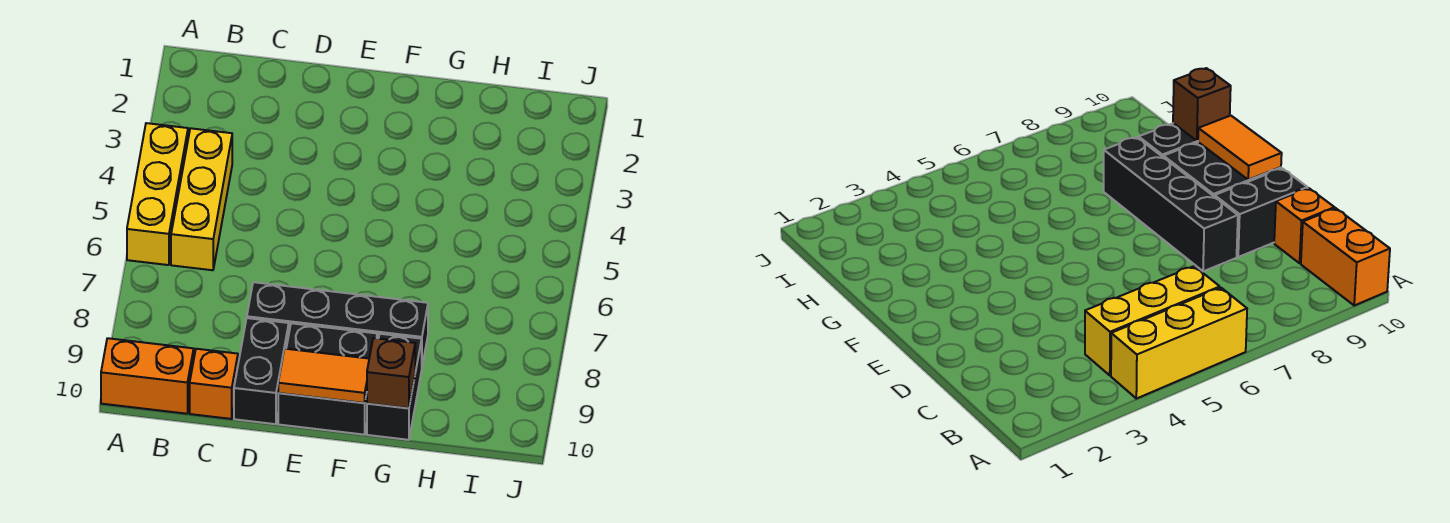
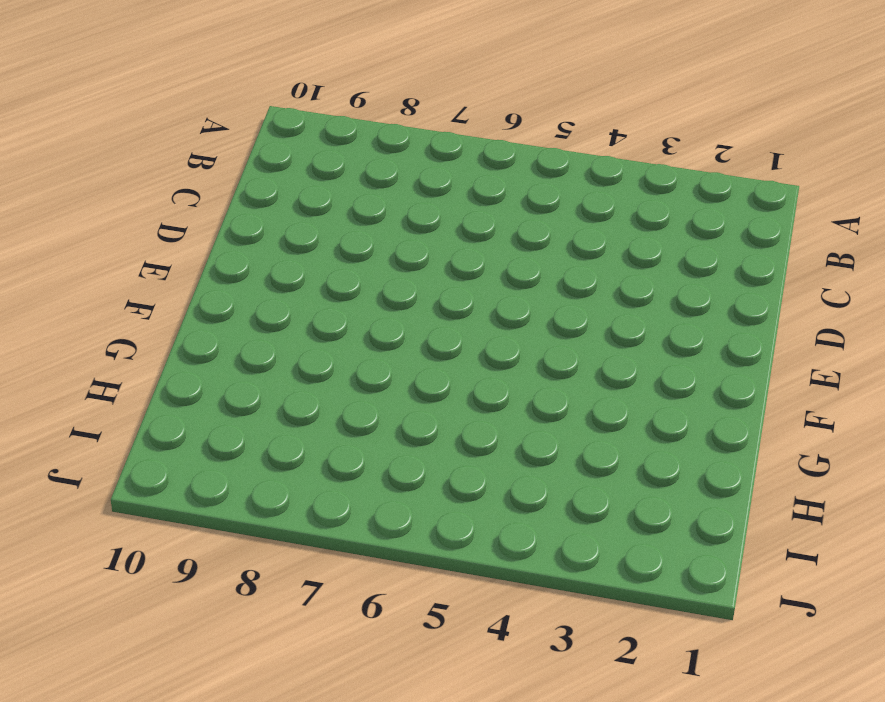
none -> yellow 1x3 brick [127,123,188,265]
none -> orange 1x2 brick [101,338,194,414]

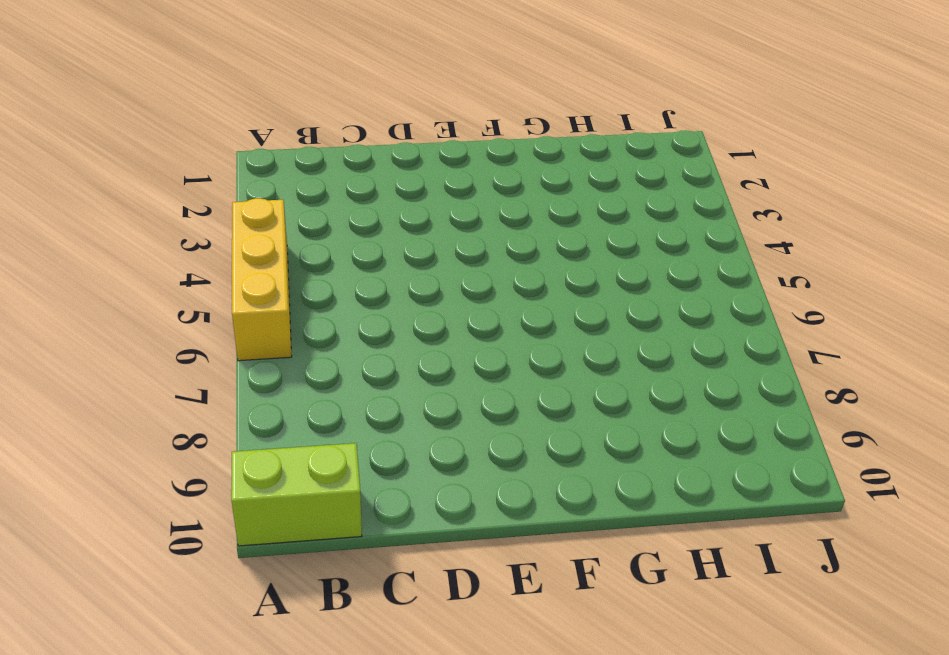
lime 1x2 brick [231,443,362,546] -> orange 1x2 brick [101,338,194,414]
none -> yellow 1x3 brick [171,128,232,270]
none -> orange 1x1 brick [190,349,238,419]

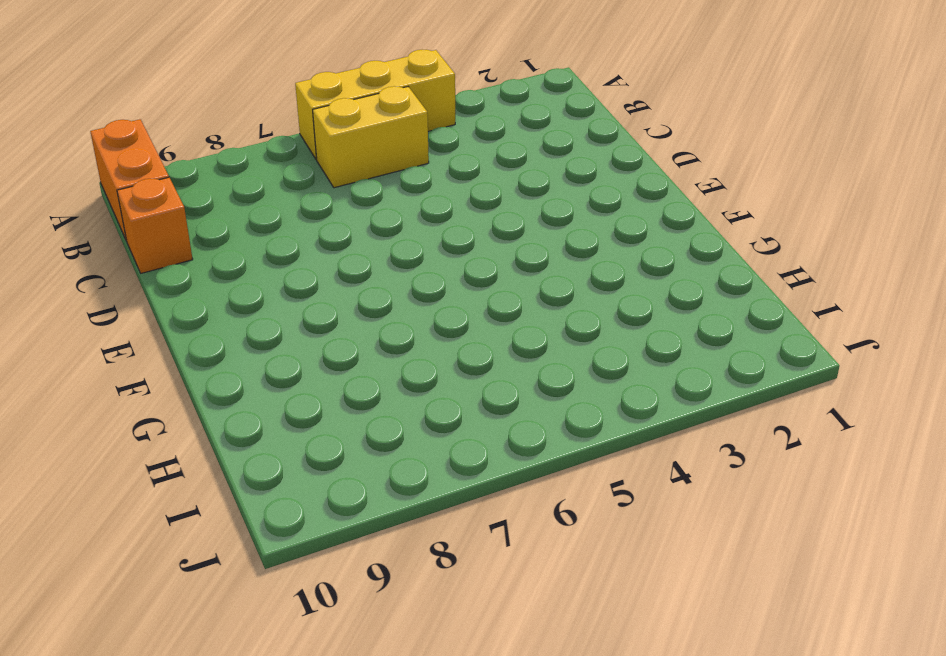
yellow 1x2 brick [313,86,429,188] -> yellow 1x3 brick [171,128,232,270]
none -> black 1x4 brick [247,282,428,365]
none -> black 1x2 brick [234,318,289,424]

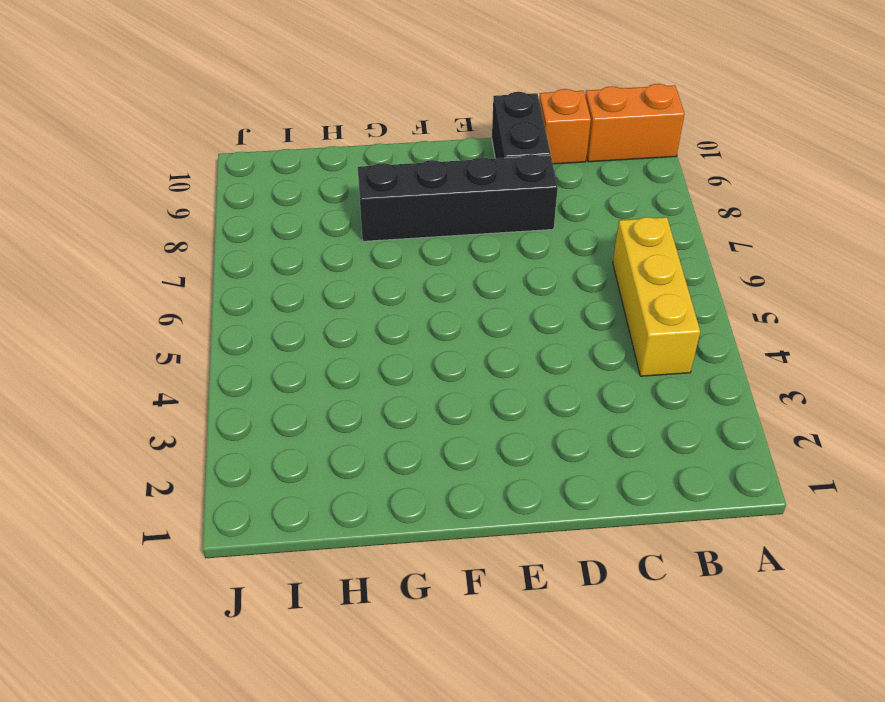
none -> yellow 1x3 brick [127,123,188,265]
none -> black 2x2 brick [278,323,377,435]

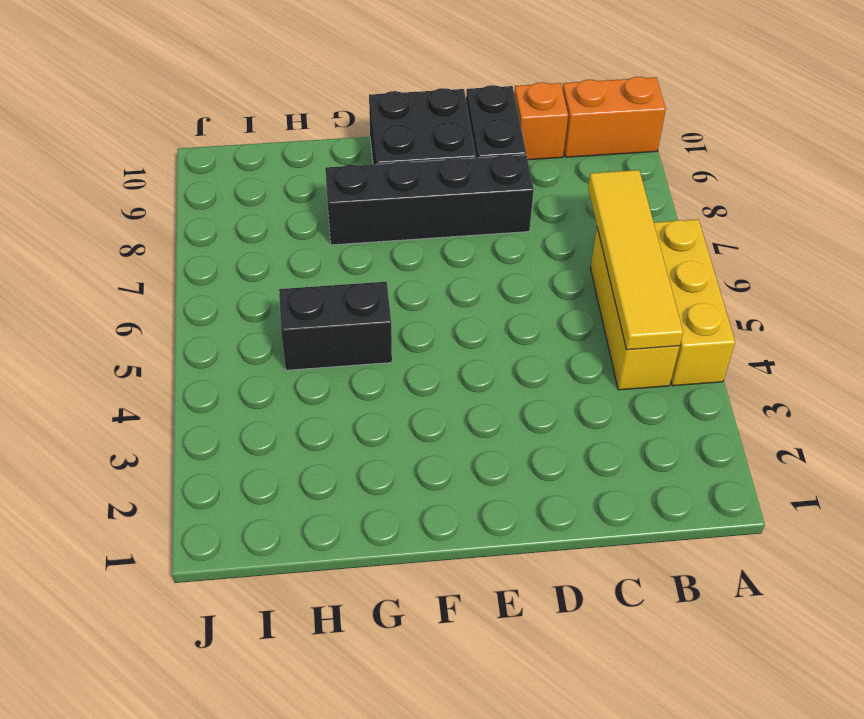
yellow 1x4 tile [588,170,683,350] -> none
black 1x2 brick [279,282,392,370] -> black 1x2 brick turned to [367,334,422,440]
none -> orange 1x2 tile [278,349,369,403]
none -> brown 1x1 brick [367,338,415,408]

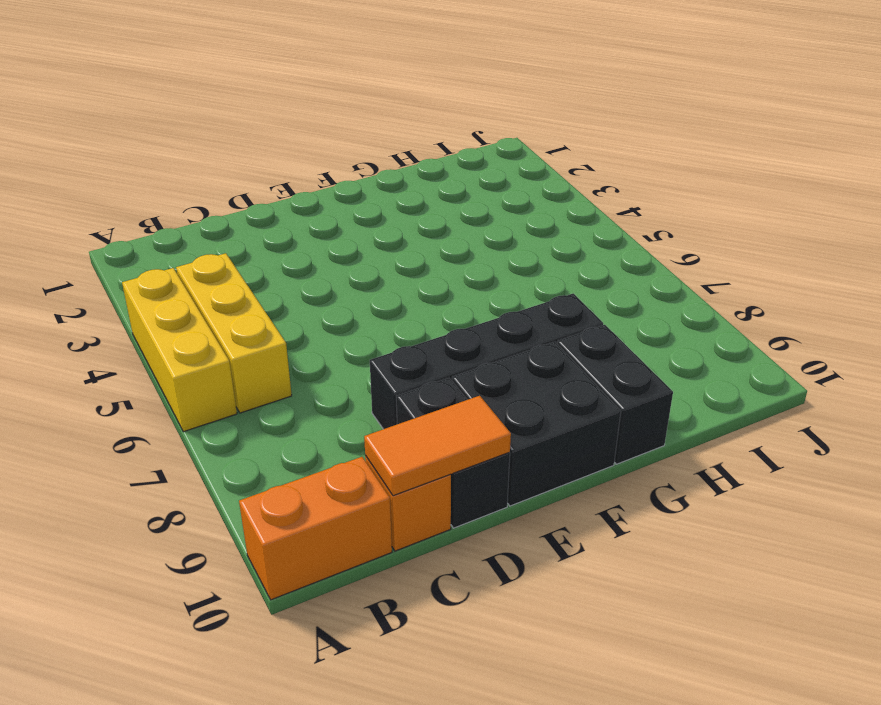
orange 1x2 tile [364,396,511,496] -> orange 1x2 tile moved to [278,349,369,403]
none -> brown 1x1 brick [367,338,415,408]

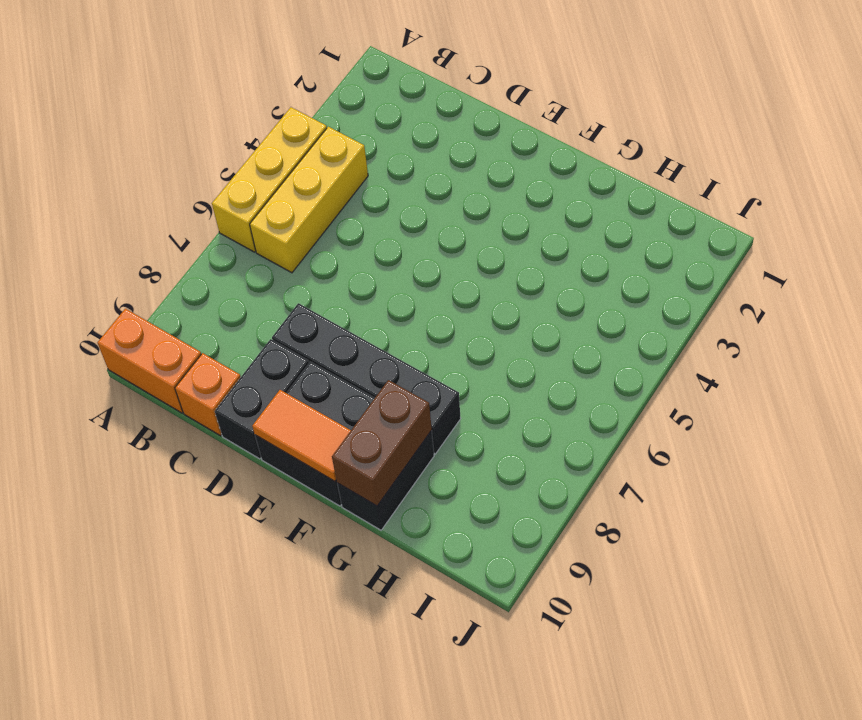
brown 1x2 brick [332,380,432,506] -> brown 1x1 brick [367,338,415,408]

